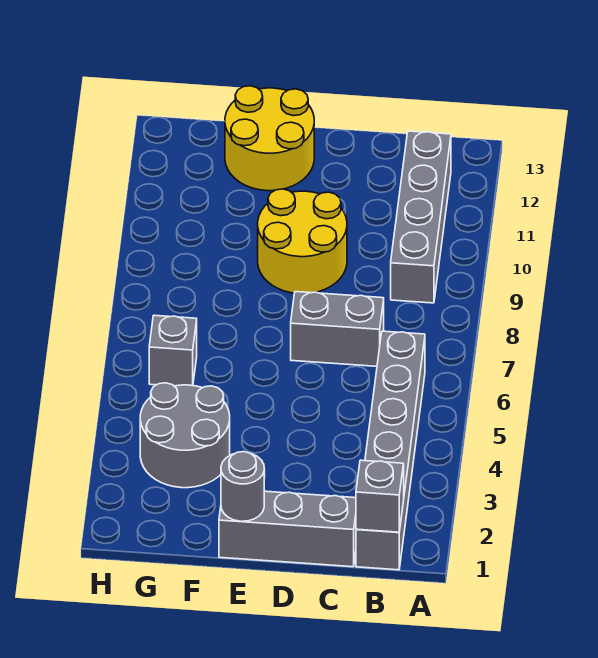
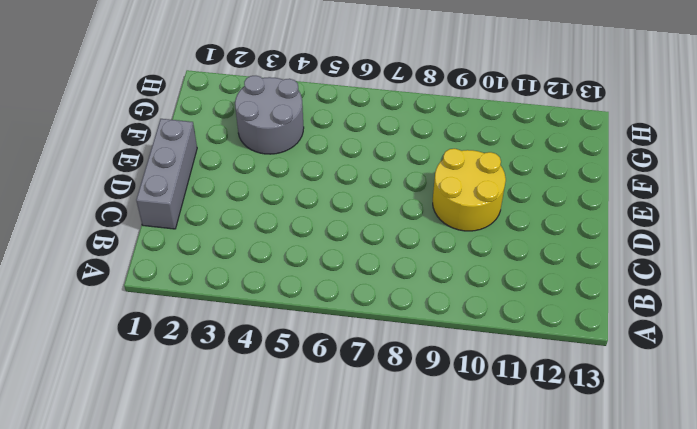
none -> grey 1x6 brick [356,331,425,570]
none -> grey 1x4 brick [391,131,451,303]

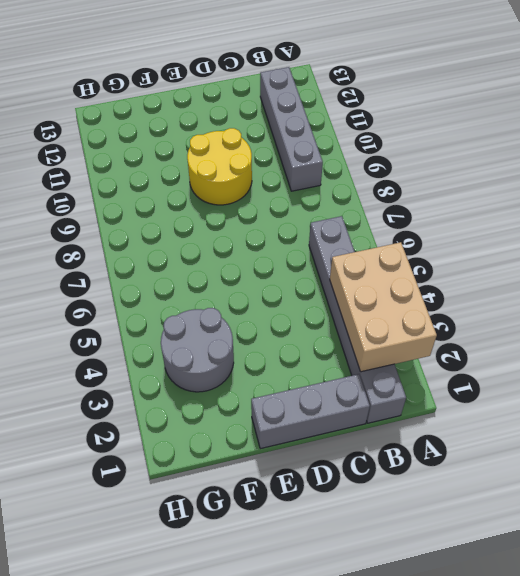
tan 2x3 brick [330,242,437,372] -> none
none -> grey 1x2 brick [291,292,384,366]
none -> yellow 2x2 round brick [225,86,314,191]

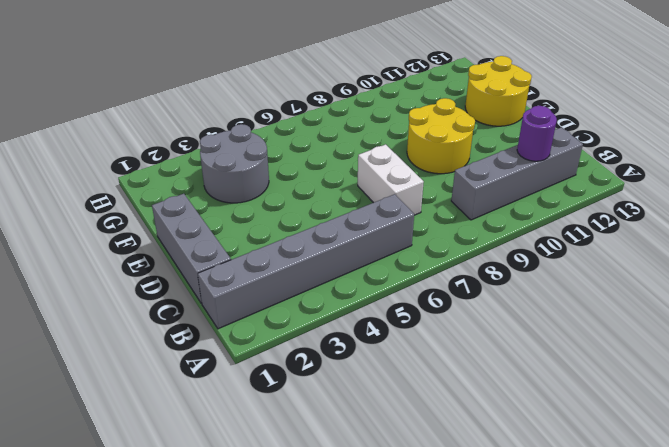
purple 1x1 round brick [517,106,557,161] -> none
white 1x2 brick [358,144,424,215] -> grey 1x2 brick [291,292,384,366]
none -> grey 1x1 brick [149,315,197,386]
none -> grey 1x1 brick [356,460,404,532]

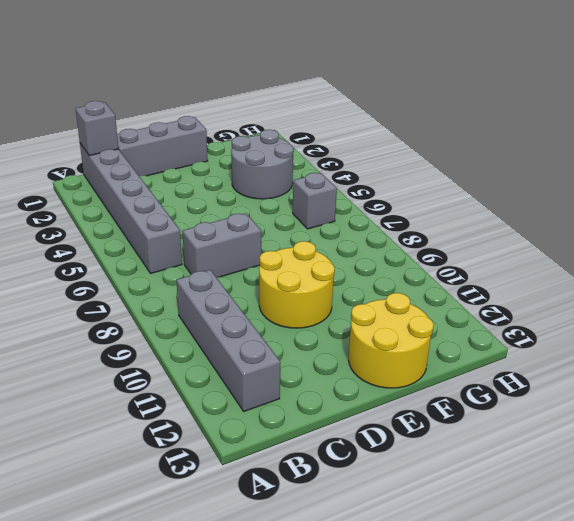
none -> grey 1x1 round brick [221,452,264,521]

